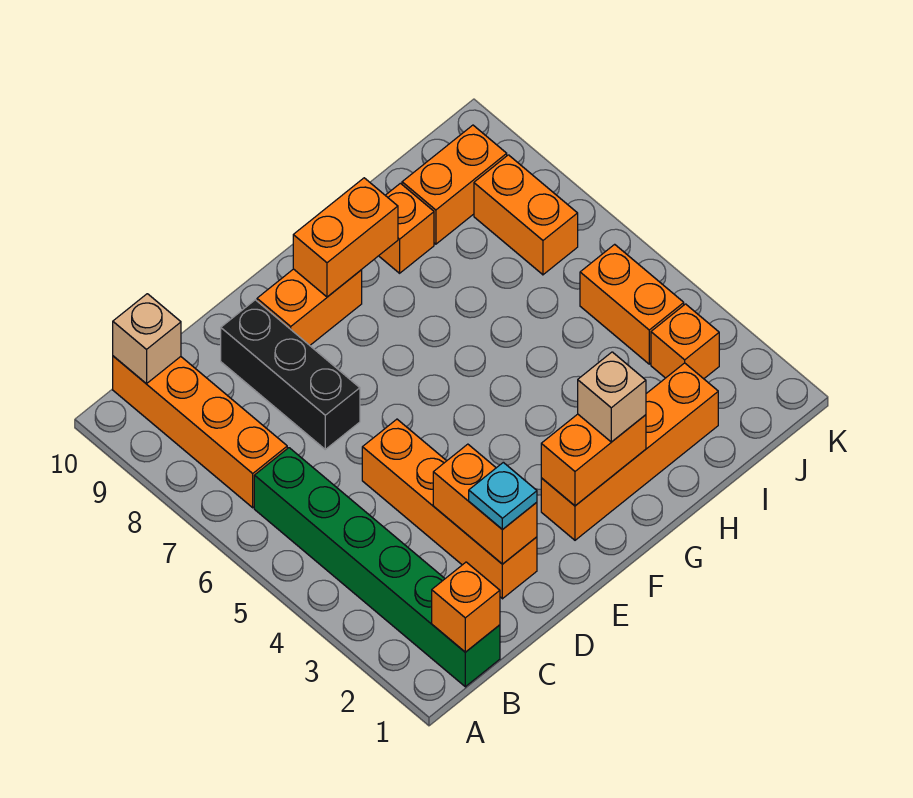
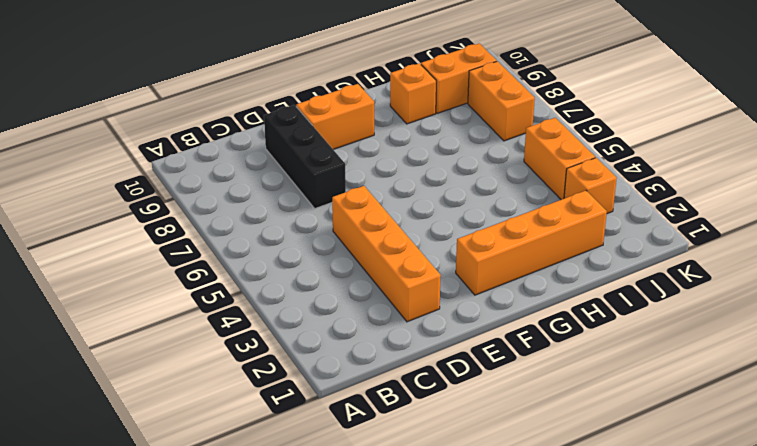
none -> green 1x6 brick [254,448,500,687]
none -> orange 1x4 brick [113,356,287,508]
none -> orange 1x1 brick [432,562,500,652]

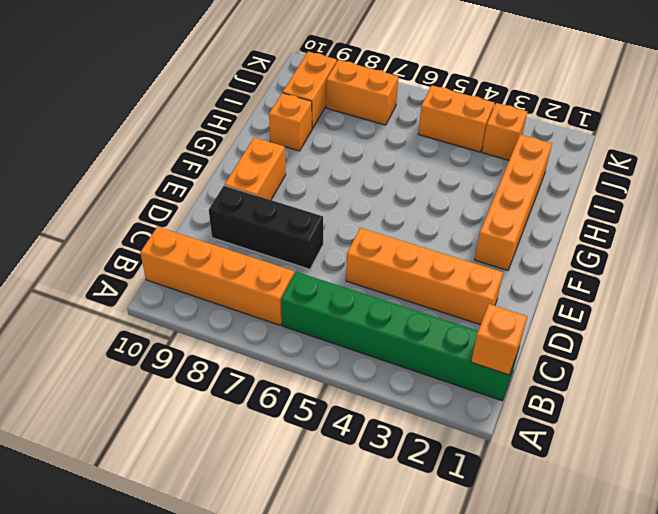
none -> tan 1x1 brick [113,294,181,384]
none -> orange 1x2 brick [433,444,537,564]
none -> orange 1x2 brick [541,414,646,506]

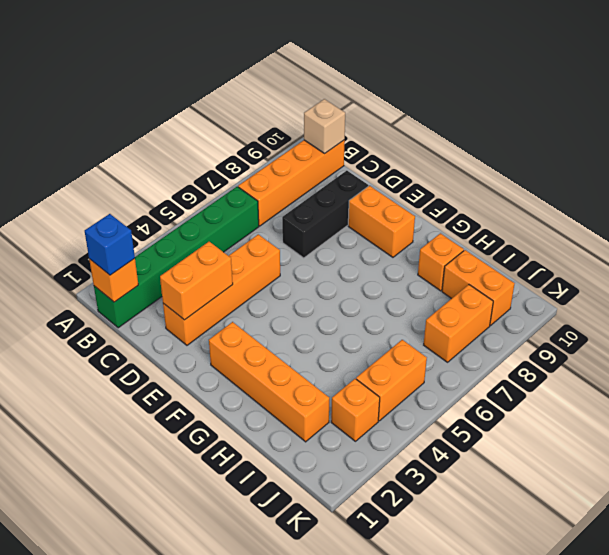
blue 1x1 brick [85,214,135,275] -> none
none -> orange 1x2 brick [541,414,646,506]
none -> orange 1x2 brick [293,178,398,297]
none -> cyan 1x1 plate [469,462,537,530]

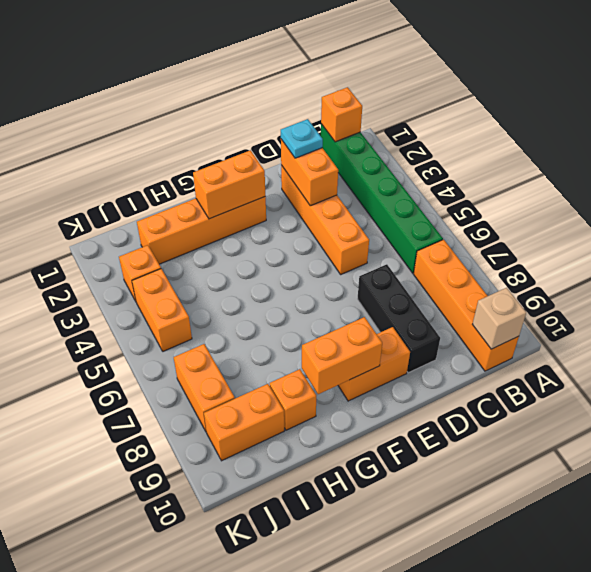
none -> tan 1x1 brick [578,352,646,442]

